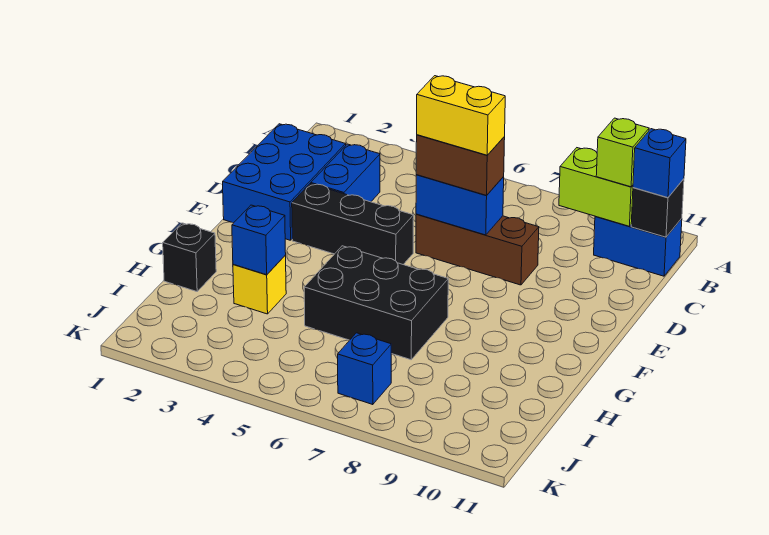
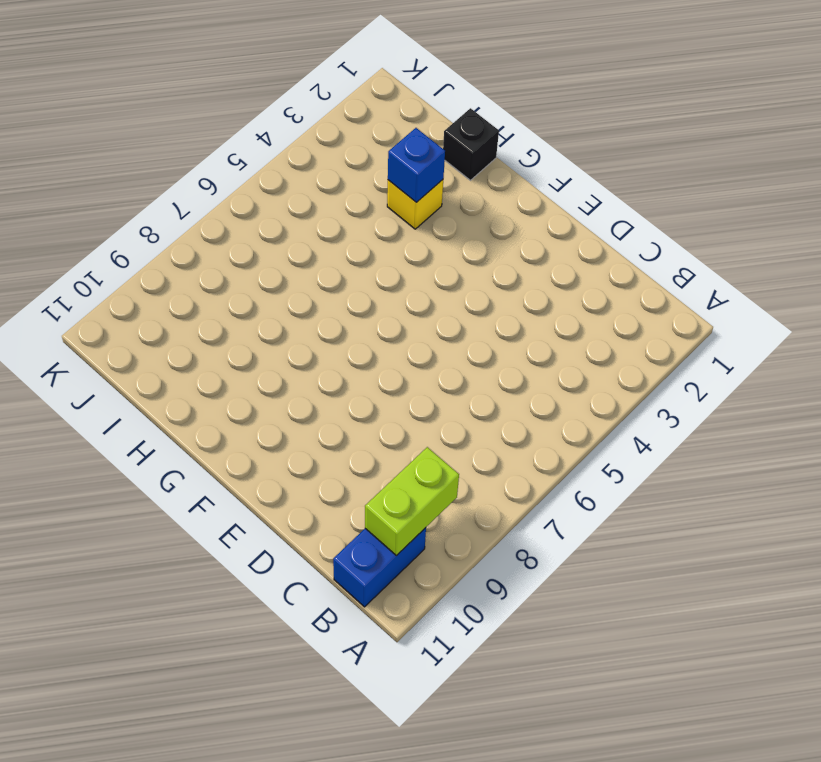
none -> blue 2x3 brick [223,124,346,240]
none -> blue 1x2 brick [311,144,380,202]
none -> brown 1x3 brick [416,214,539,285]

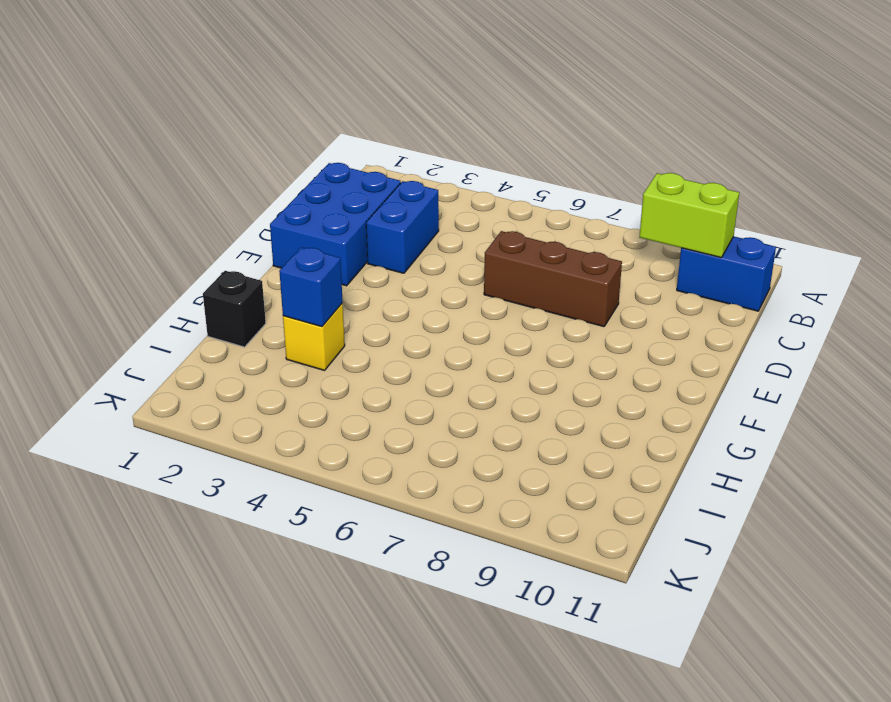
none -> black 1x3 brick [292,184,414,264]
none -> black 2x3 brick [304,246,448,360]
none -> blue 1x1 brick [338,333,391,405]

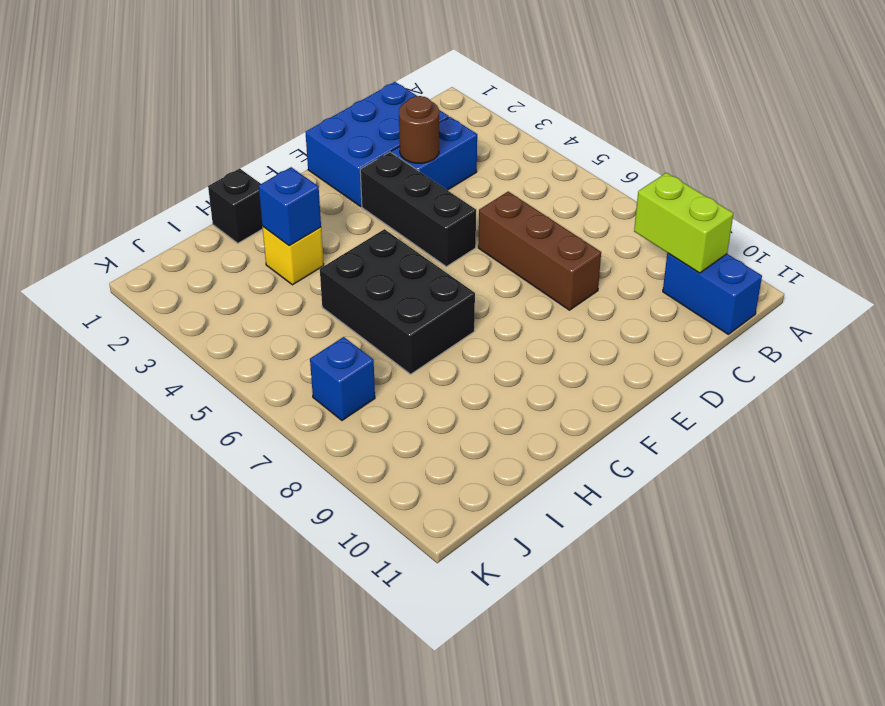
brown 1x1 round brick [399,96,439,163] -> none
none -> black 1x1 brick [631,179,684,237]
none -> blue 1x2 brick [416,175,504,235]
none -> lime 1x1 brick [596,118,649,187]

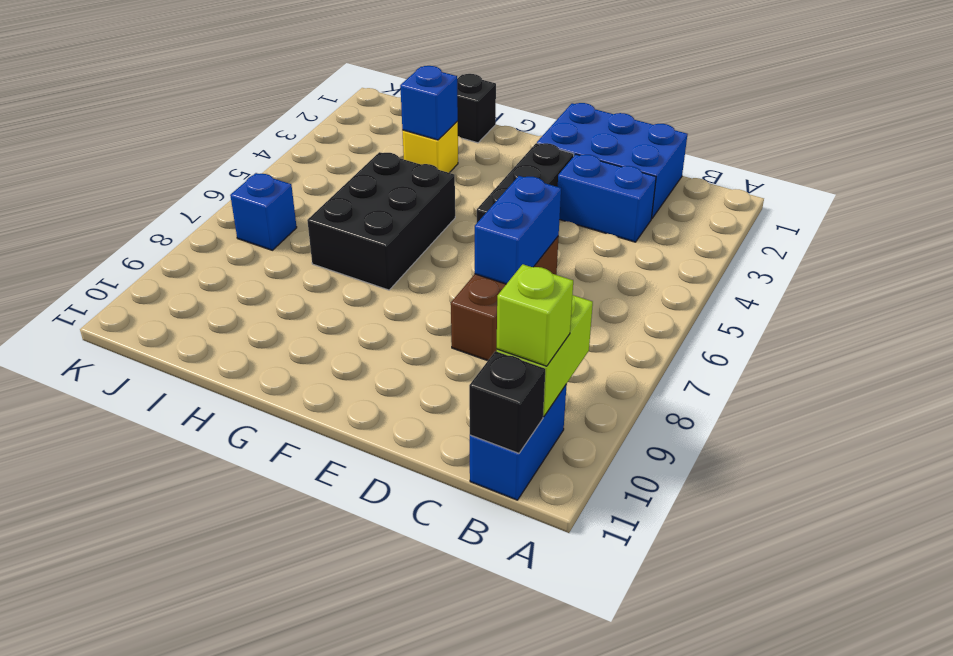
none -> blue 1x1 brick [633,129,686,198]
none -> brown 1x2 brick [416,135,505,196]
none -> yellow 1x2 brick [417,76,505,155]

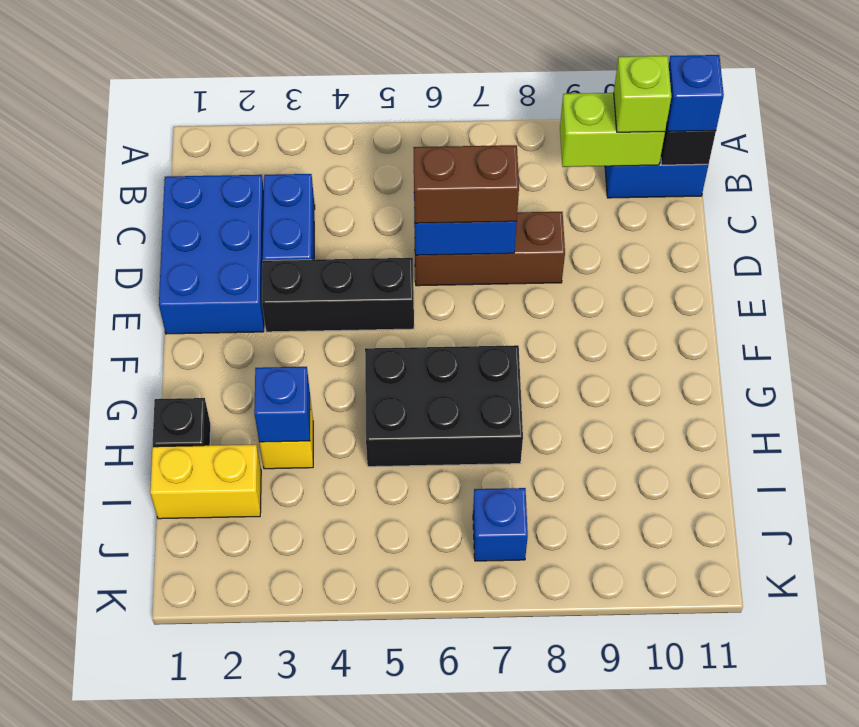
yellow 1x2 brick [150,445,261,519] -> yellow 1x2 brick moved to [417,76,505,155]

